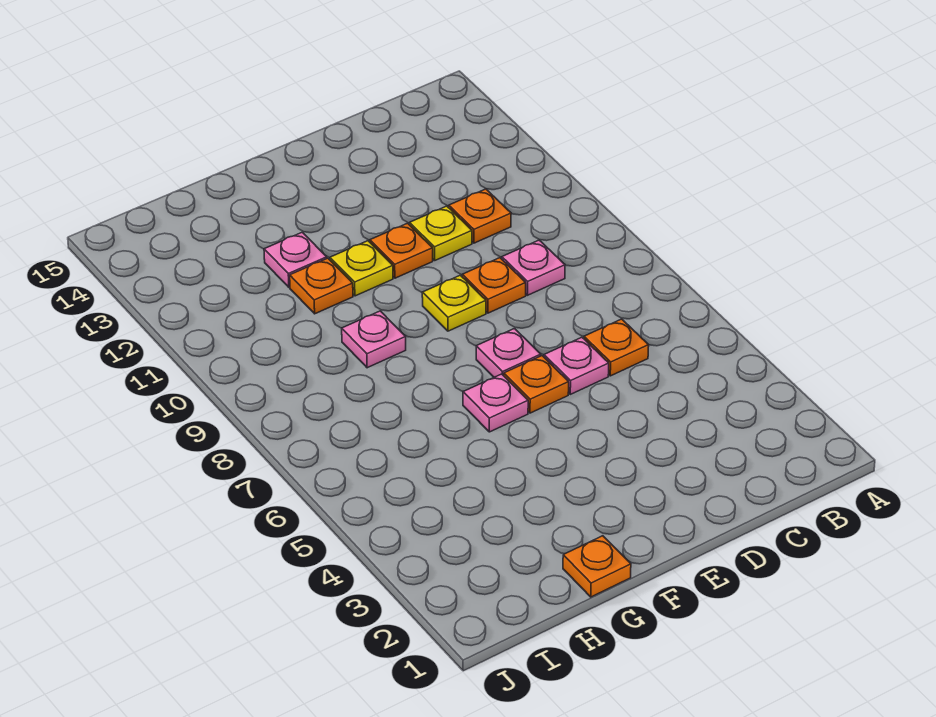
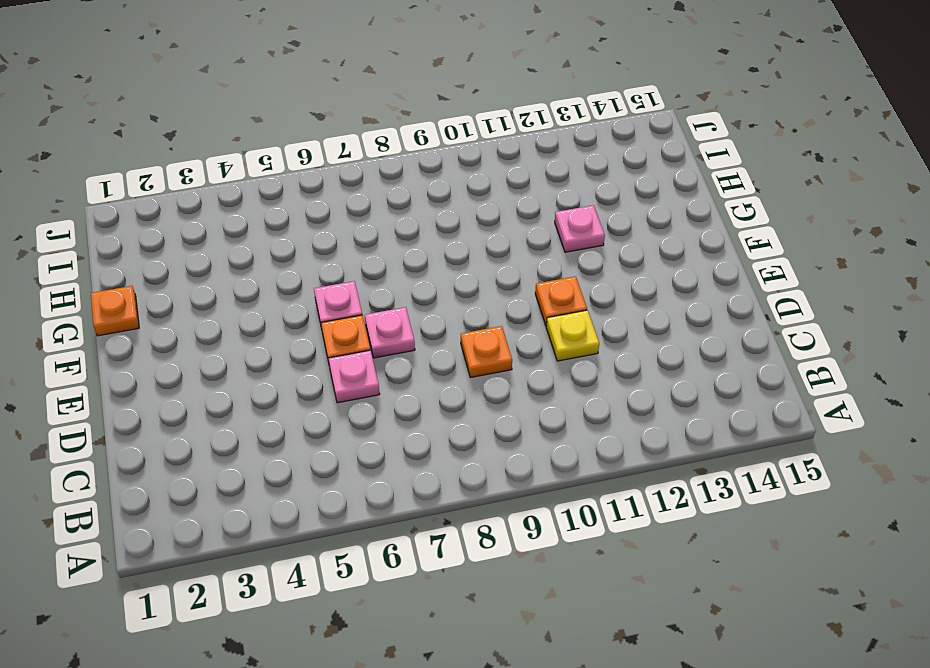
none -> orange 1x1 plate [584,319,649,376]
none -> pink 1x1 plate [502,240,565,295]
none -> orange 1x1 plate [449,189,511,243]

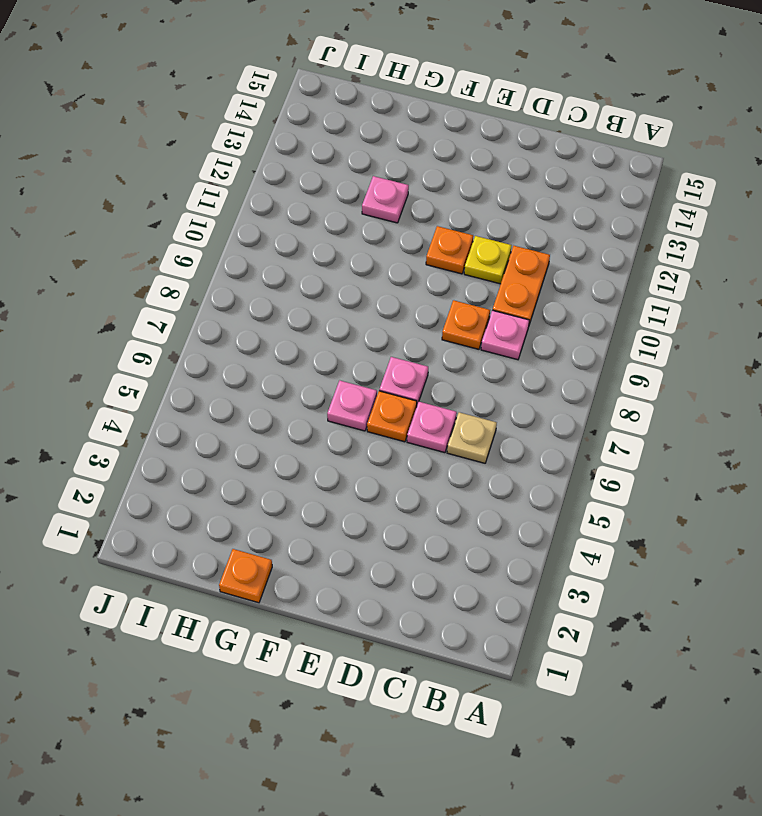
tan 1x1 plate [447,412,497,463] -> orange 1x1 plate [584,319,649,376]
orange 1x2 plate [493,246,550,324] -> orange 1x1 plate [449,189,511,243]
none -> yellow 1x1 plate [422,275,486,331]
none -> yellow 1x1 plate [330,241,393,296]
none -> pink 1x1 plate [342,311,406,368]

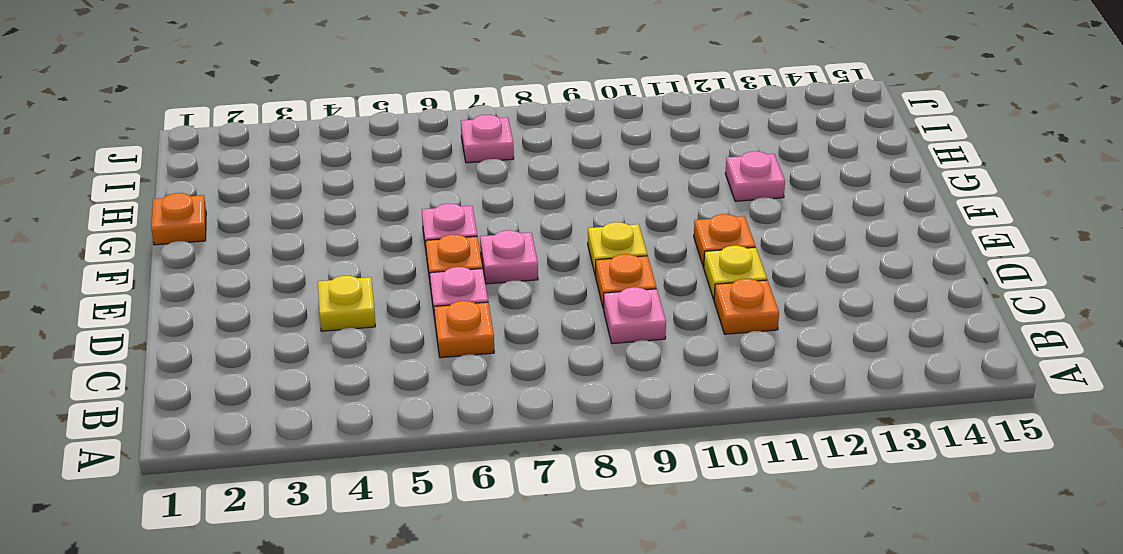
yellow 1x1 plate [318,276,375,331] -> yellow 1x1 plate moved to [330,241,393,296]
pink 1x1 plate [461,115,514,163] -> pink 1x1 plate moved to [342,311,406,368]
none -> orange 1x1 plate [290,258,353,314]

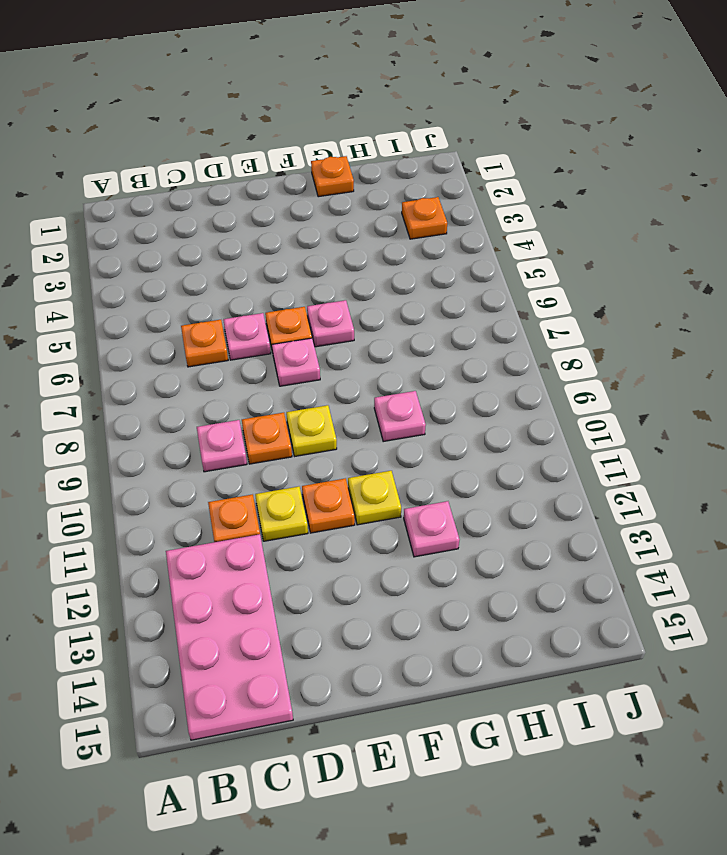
pink 2x4 plate [166,534,293,740] -> none
orange 1x1 plate [402,197,447,239] -> orange 1x1 plate moved to [290,258,353,314]

